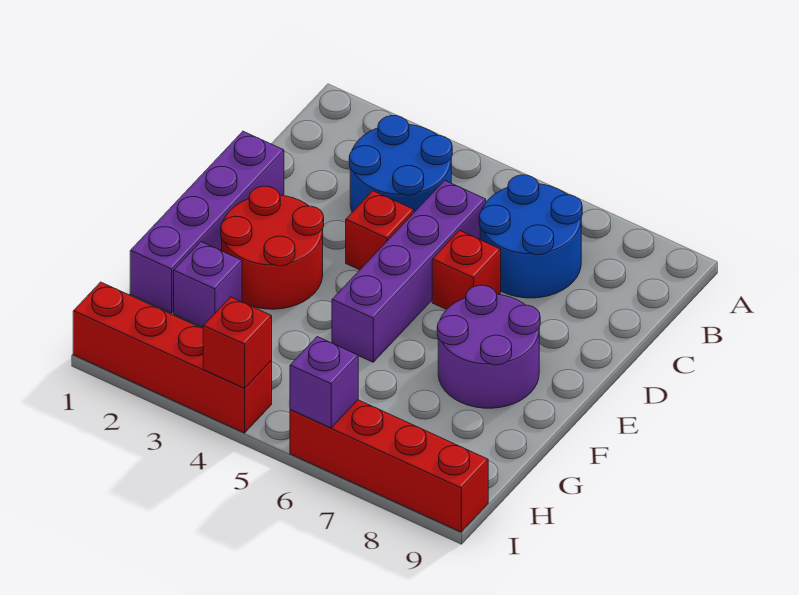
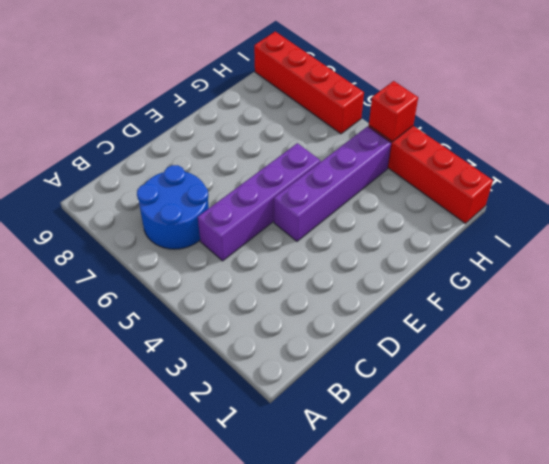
purple 1x4 brick [274,126,391,241] -> purple 1x4 brick moved to [130,131,284,313]
none -> blue 2x2 round brick [349,116,452,212]
none -> red 1x1 brick [346,191,414,270]
none -> red 1x1 brick [432,230,501,310]

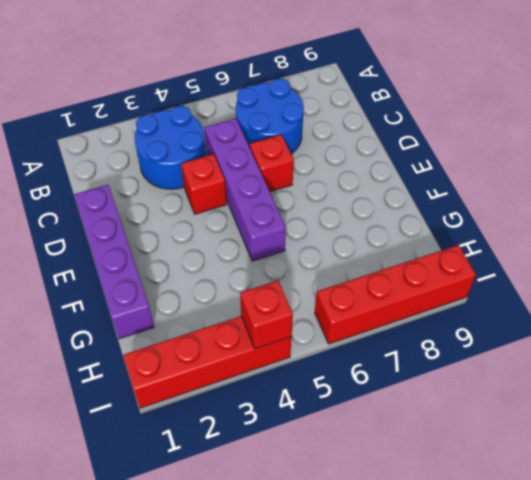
none -> red 2x2 round brick [221,186,324,309]
none -> purple 2x2 round brick [437,285,540,408]
none -> purple 1x1 brick [174,242,242,328]

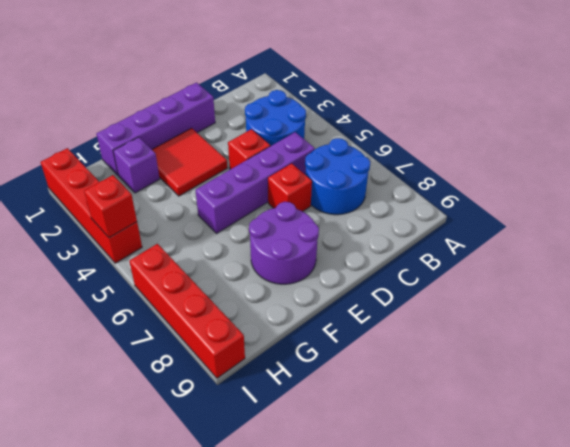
red 2x2 tile [152,128,228,196] -> red 2x2 round brick [221,186,324,309]
none -> purple 1x1 brick [290,337,358,428]

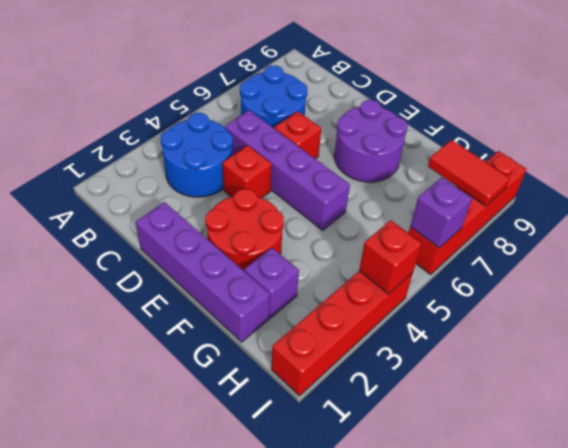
red 1x2 tile [428,140,510,206] -> none

